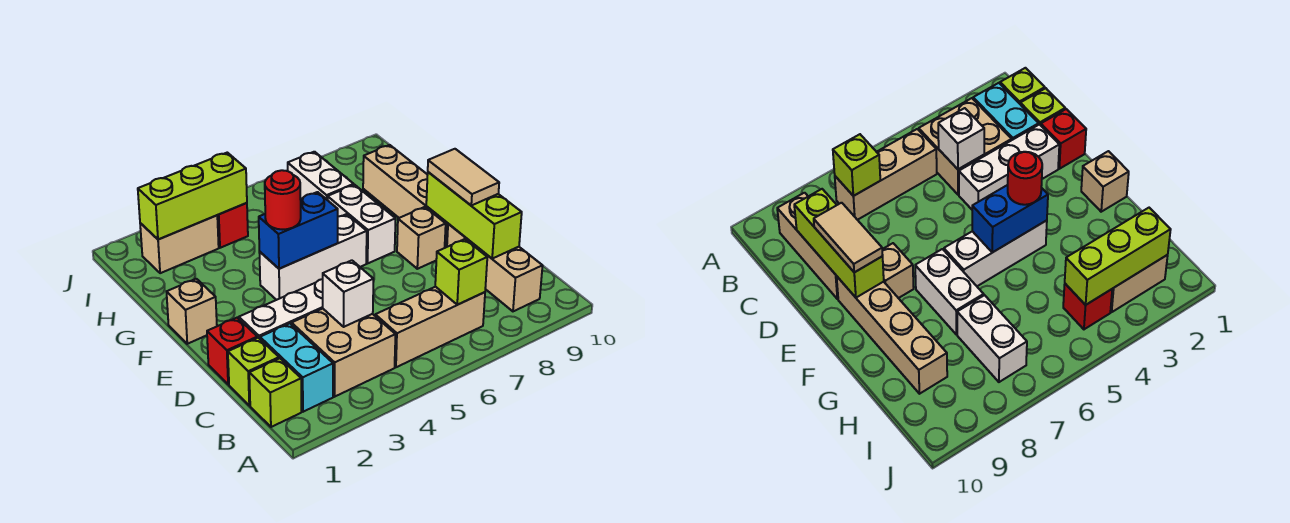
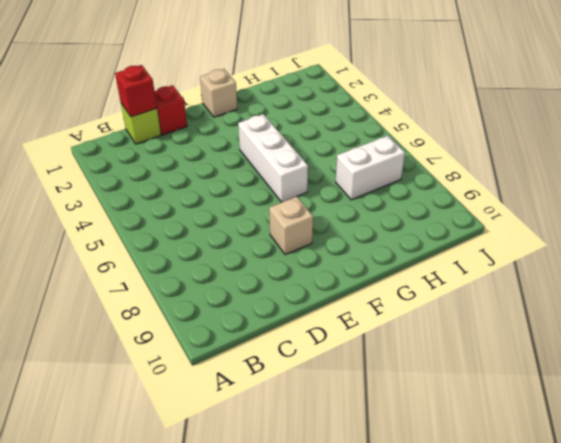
red 1x1 brick [115,65,157,117] -> red 1x1 brick moved to [217,203,248,248]
none -> lime 1x1 brick [249,358,301,427]
none -> cyan 1x2 brick [260,323,333,412]
none -> tan 2x2 brick [292,309,395,397]

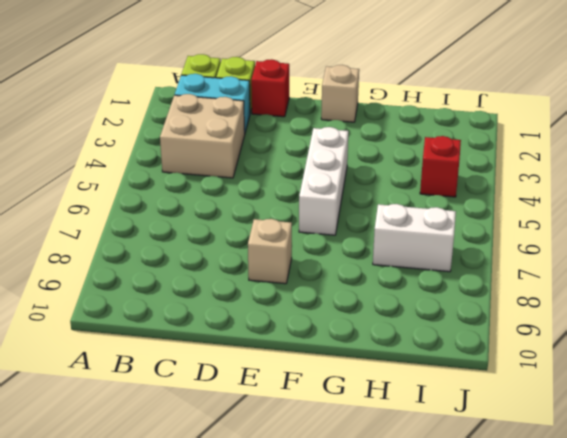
none -> tan 1x3 brick [375,287,485,367]
none -> tan 1x3 brick [447,224,543,311]
none -> white 1x3 brick [239,279,323,339]

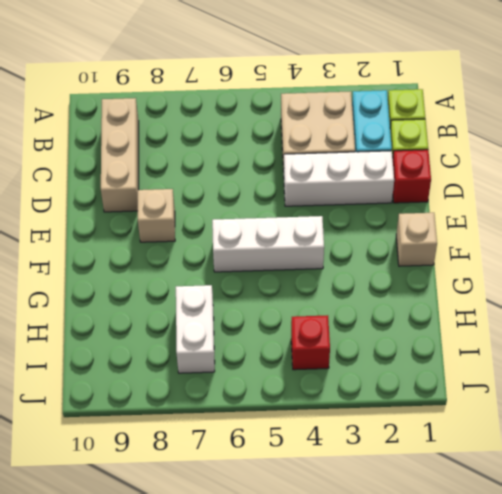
none -> tan 1x3 brick [375,287,485,367]
none -> tan 1x4 brick [363,145,448,248]
none -> white 1x2 brick [328,185,396,263]

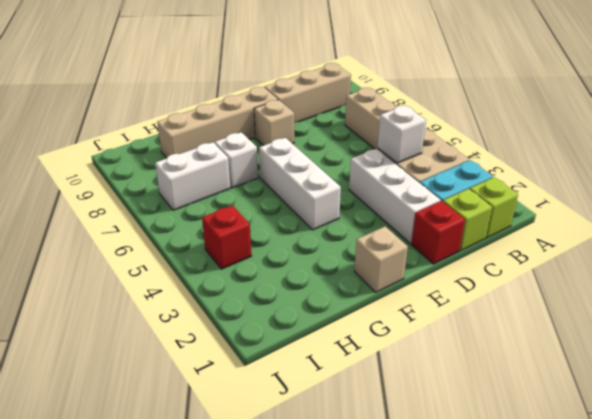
white 1x1 brick [215,132,258,188] -> white 1x2 brick [328,185,396,263]
none -> tan 1x2 brick [140,215,219,273]
none -> lime 1x1 brick [435,239,487,305]
none -> lime 1x3 brick [426,172,522,259]

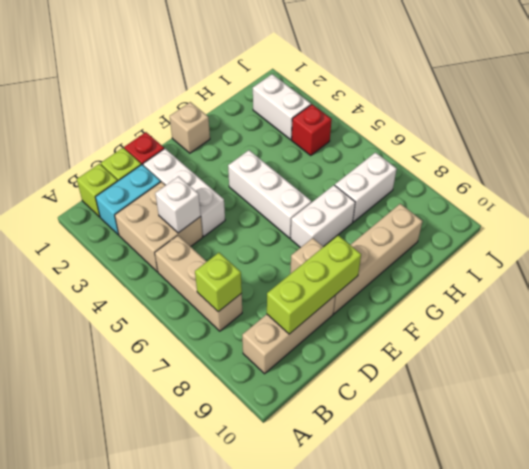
white 1x2 brick [253,74,311,140] -> tan 1x2 brick [140,215,219,273]
none -> blue 1x2 brick [259,192,338,269]
none -> lime 1x3 brick [138,153,247,240]
none -> tan 1x2 tile [428,149,499,205]

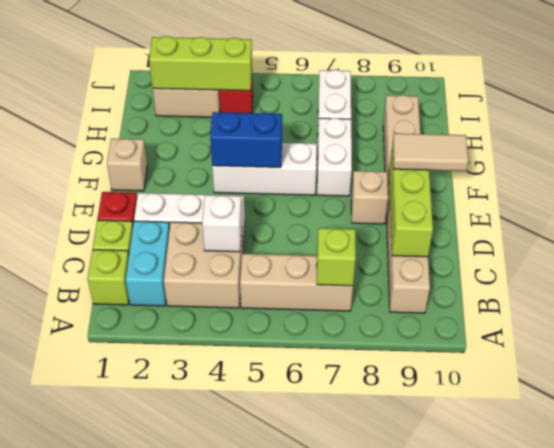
tan 1x2 tile [393,133,468,171] -> tan 1x2 tile turned to [428,149,499,205]
none -> red 1x1 round brick [265,170,301,230]

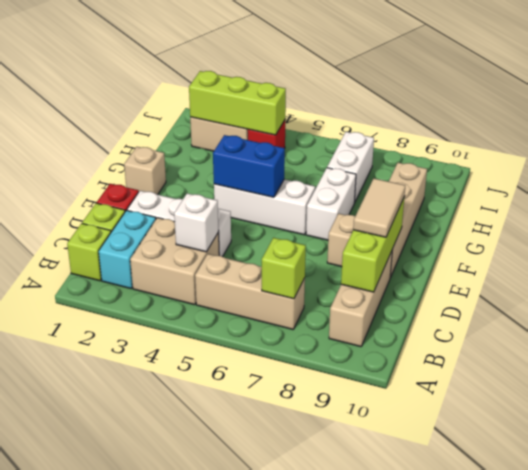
none -> red 1x1 round brick [265,170,301,230]

